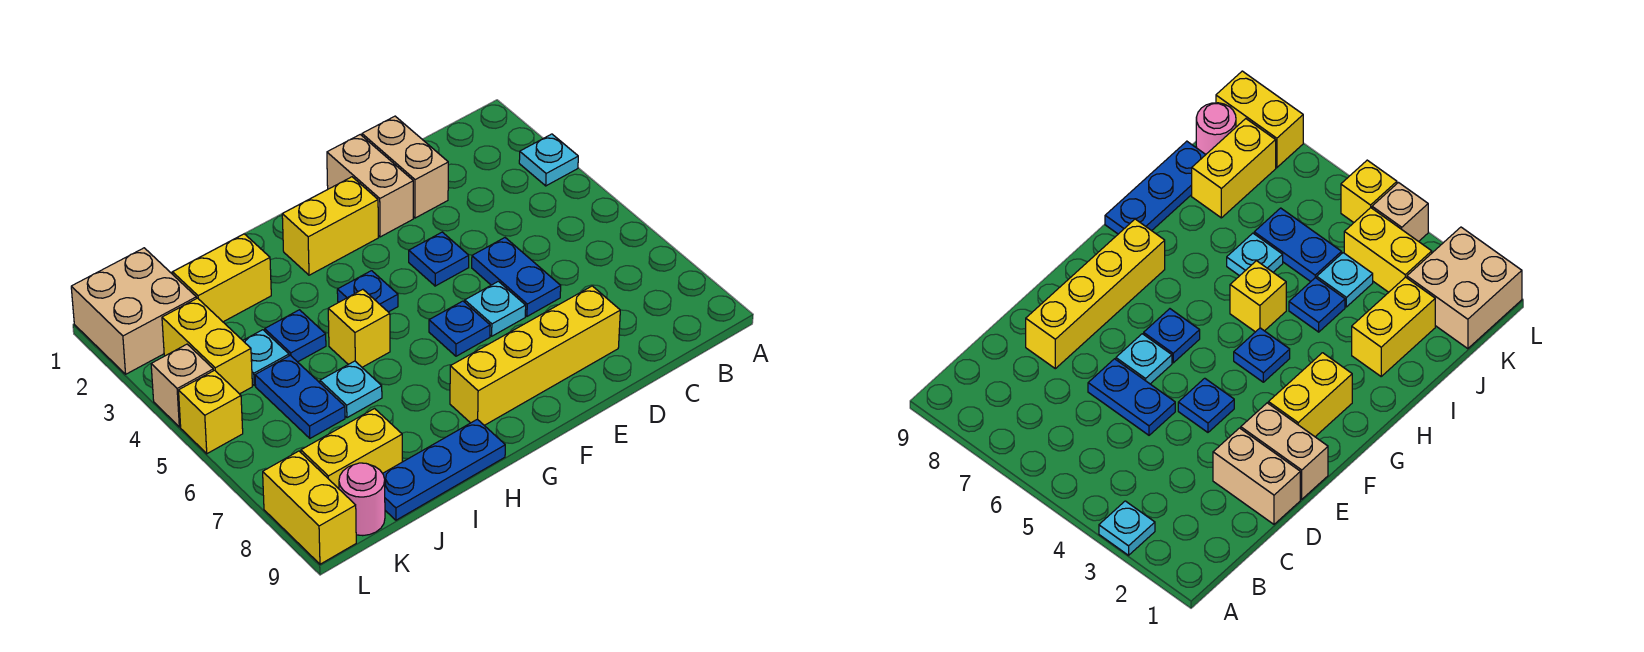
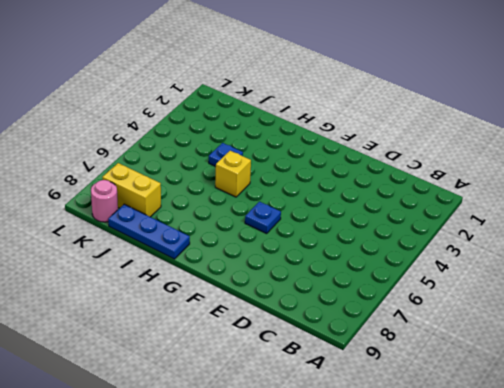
none -> cyan 1x1 plate [519,134,578,186]
none -> tan 1x2 brick [362,116,448,218]
none -> blue 1x2 plate [472,238,561,316]

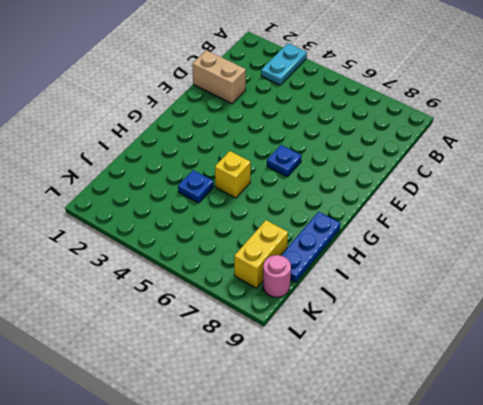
cyan 1x2 plate [261,43,307,85] -> cyan 1x1 plate [519,134,578,186]
none -> blue 1x2 plate [472,238,561,316]
none -> yellow 1x4 brick [450,286,620,425]
none -> tan 1x2 brick [327,135,413,237]

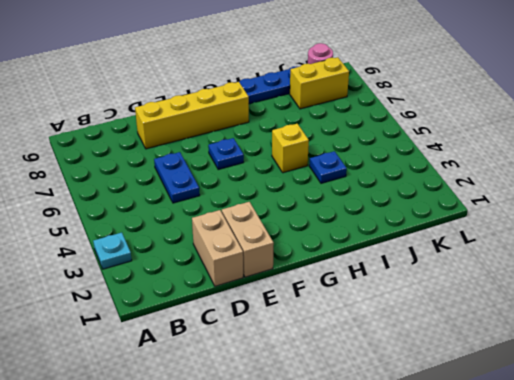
none -> blue 1x1 plate [409,232,469,286]
none -> cyan 1x1 plate [465,281,526,336]
none -> yellow 1x2 brick [282,177,378,275]

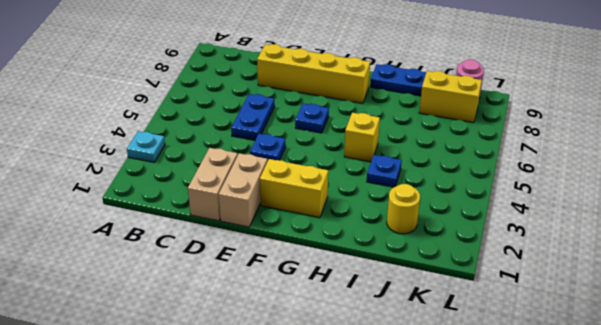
yellow 1x1 round brick [387,184,420,234] -> yellow 1x2 brick [173,234,271,322]
none -> cyan 1x1 plate [465,281,526,336]
none -> blue 1x1 plate [337,271,398,312]
none -> cyan 1x1 plate [320,361,382,418]

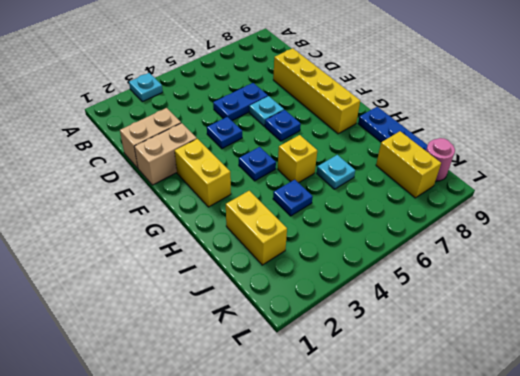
none -> cyan 1x1 plate [243,330,289,386]
none -> blue 1x2 plate [255,355,345,438]
none -> tan 2x2 brick [71,248,196,374]

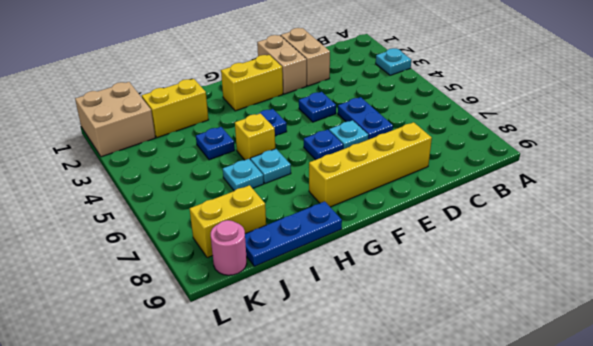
cyan 1x1 plate [250,149,291,184] -> cyan 1x1 plate moved to [243,330,289,386]
none -> blue 1x2 plate [255,355,345,438]
none -> yellow 1x2 brick [162,298,252,394]
none -> tan 1x1 brick [151,344,213,427]

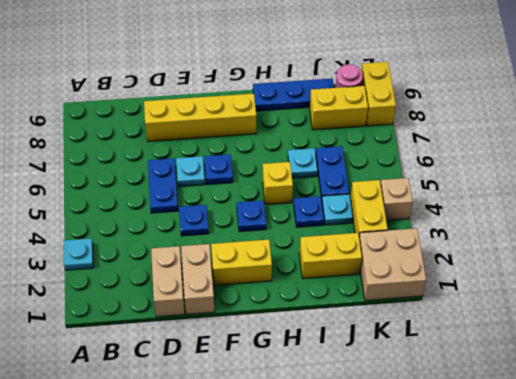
none -> yellow 1x1 brick [179,370,243,454]

